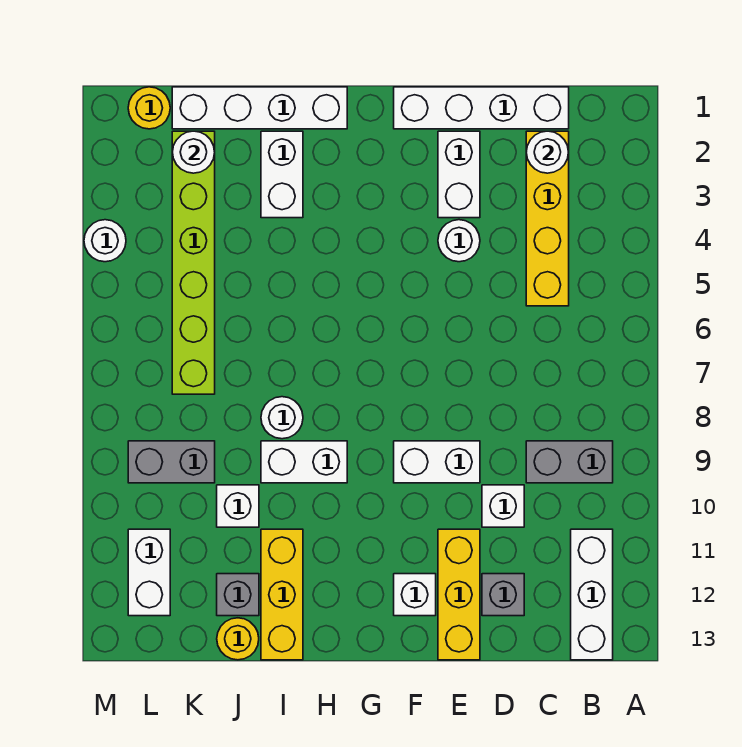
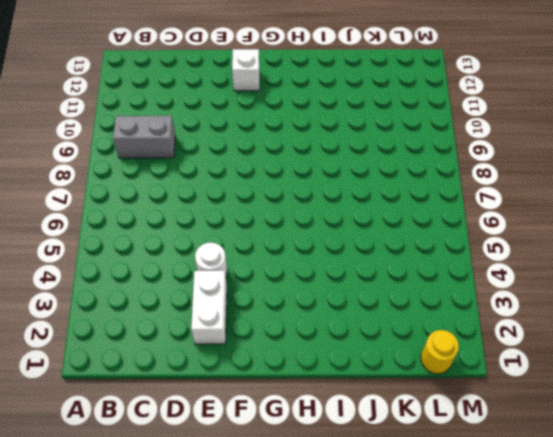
none -> white 1x3 brick [571,529,613,660]
none -> white 1x4 brick [394,87,569,129]
none -> yellow 1x4 brick [526,131,569,306]

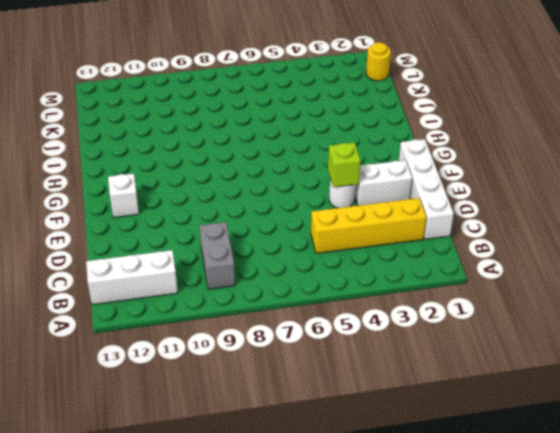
lime 1x1 brick [328,143,361,187] -> none
none -> white 1x1 brick [482,485,524,527]
none -> grey 1x1 brick [482,574,524,616]
none -> white 1x2 brick [394,441,480,483]

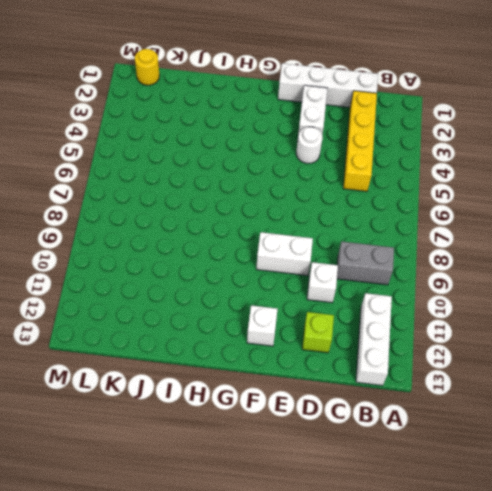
lime 1x1 brick [302,312,334,353] -> grey 1x1 brick [482,574,524,616]
none -> yellow 1x3 brick [438,529,480,660]
none -> white 1x4 brick [172,87,347,129]
none -> white 1x2 brick [261,441,347,483]

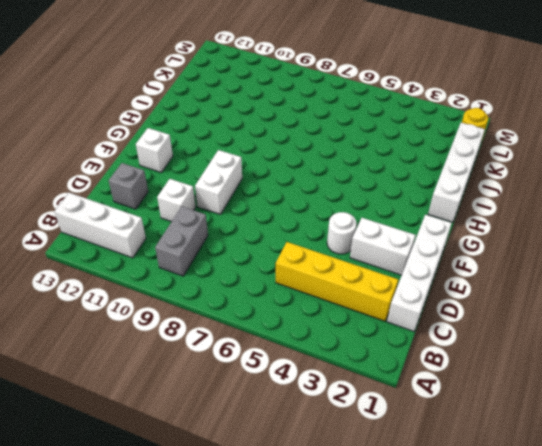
none -> yellow 1x3 brick [438,529,480,660]
none -> white 1x2 brick [261,441,347,483]
none -> white 1x2 brick [261,131,303,218]

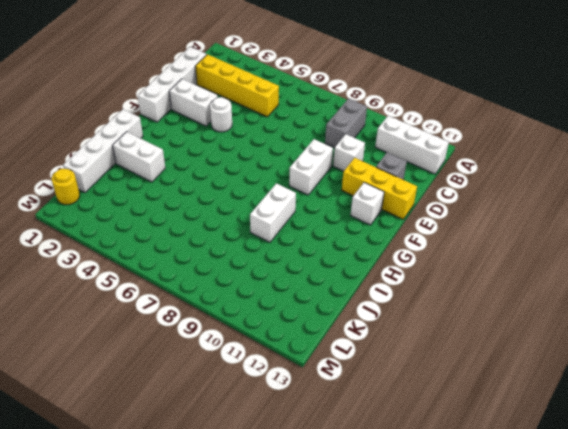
none -> white 1x1 round brick [261,397,303,439]
none -> yellow 1x3 brick [261,529,303,660]
none -> white 1x1 brick [217,485,259,527]

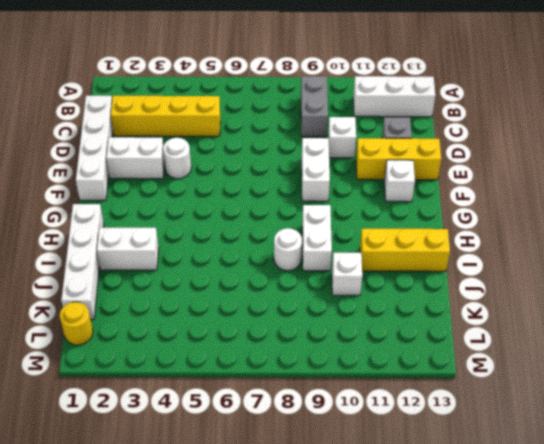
none -> grey 1x1 brick [217,574,259,616]
none -> yellow 1x1 round brick [217,618,259,660]
none -> lime 1x6 brick [172,131,215,394]

